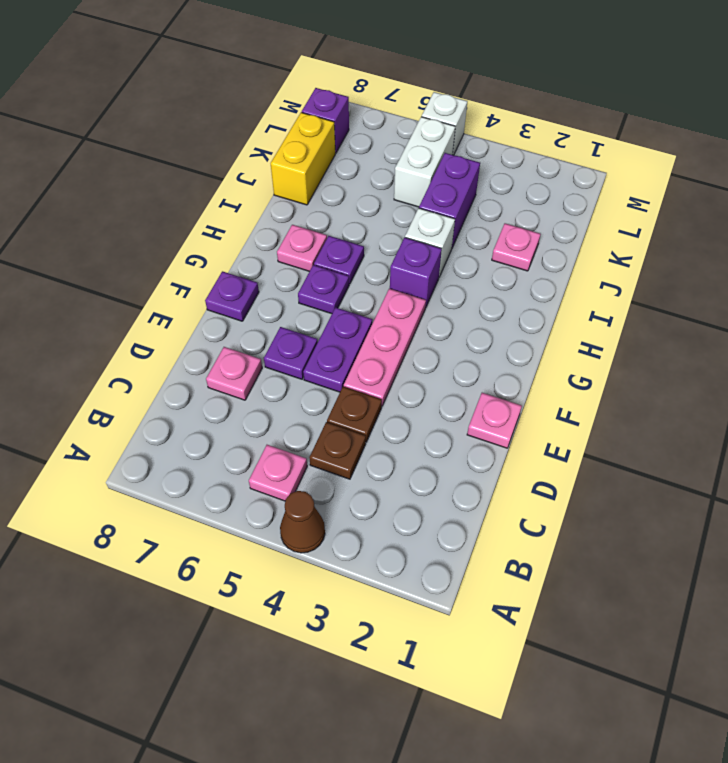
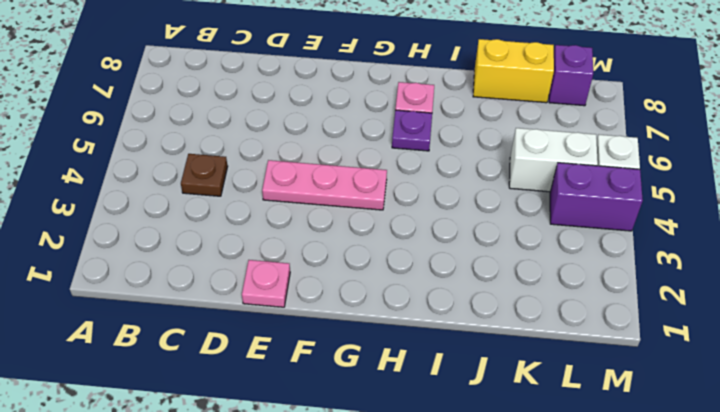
purple 1x2 brick [550,163,643,231] -> purple 1x2 brick moved to [419,153,480,247]
none -> brown 1x1 cone [280,491,325,553]
none -> pink 1x1 plate [249,445,307,501]
none -> brown 1x1 plate [327,387,382,442]

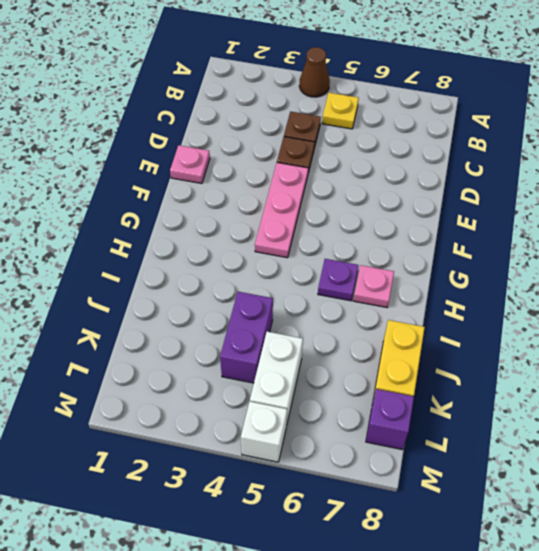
yellow 1x1 plate [322,93,359,129] -> pink 1x1 plate [249,445,307,501]
none -> pink 1x1 plate [206,347,262,400]
none -> purple 1x2 plate [303,307,372,392]
none -> purple 1x1 plate [264,327,318,379]

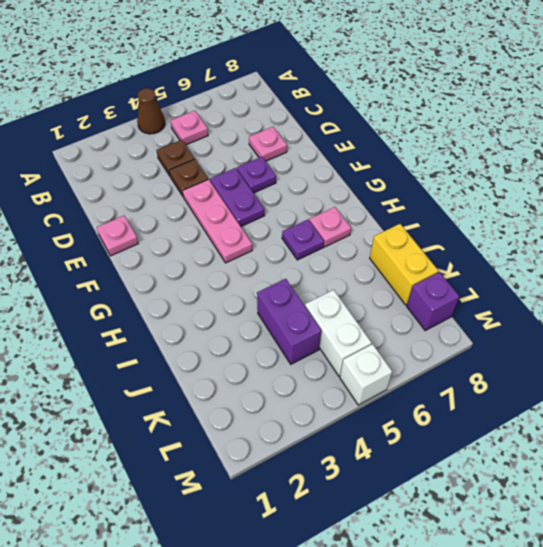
none -> purple 1x1 plate [205,271,259,321]
none -> purple 1x1 plate [298,265,349,314]
none -> purple 1x1 brick [390,237,442,308]

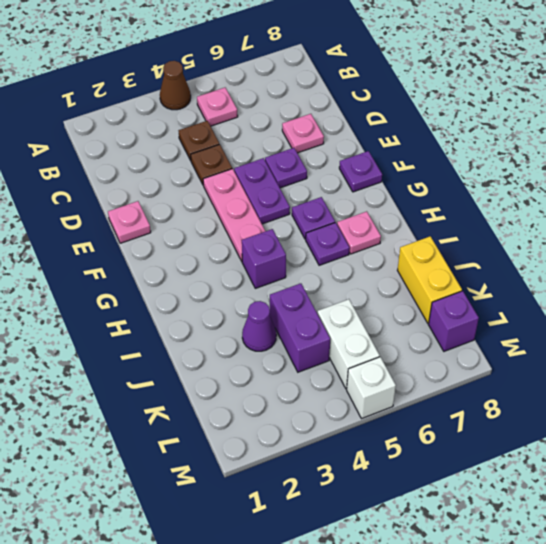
purple 1x1 cone [242,301,276,351] -> none
none -> white 1x1 brick [405,208,455,277]
none -> pink 1x1 plate [492,223,541,271]

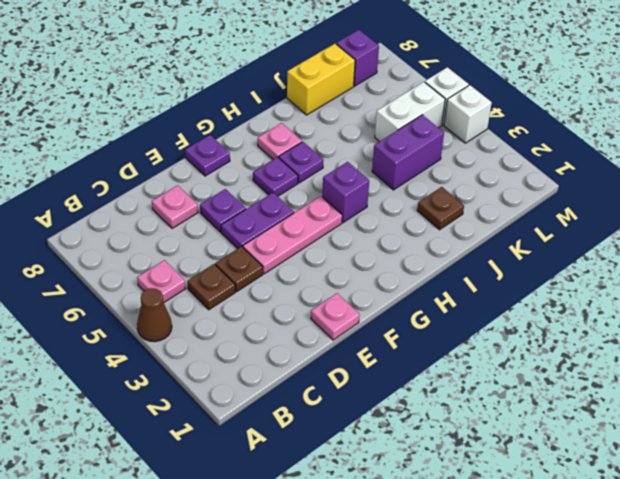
brown 1x1 plate [417,187,464,230] -> pink 1x1 plate [492,223,541,271]
white 1x1 brick [444,85,492,143] -> white 1x1 brick moved to [405,208,455,277]

